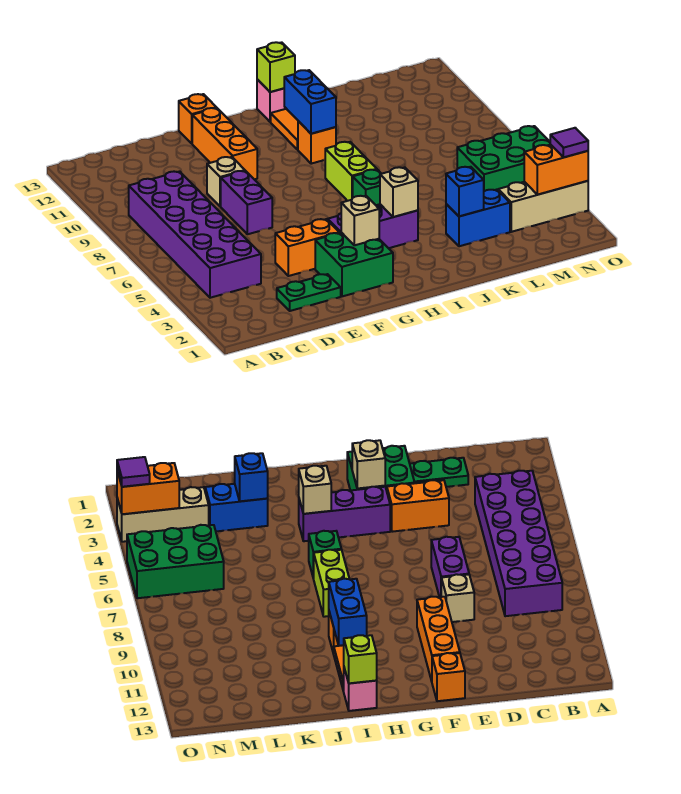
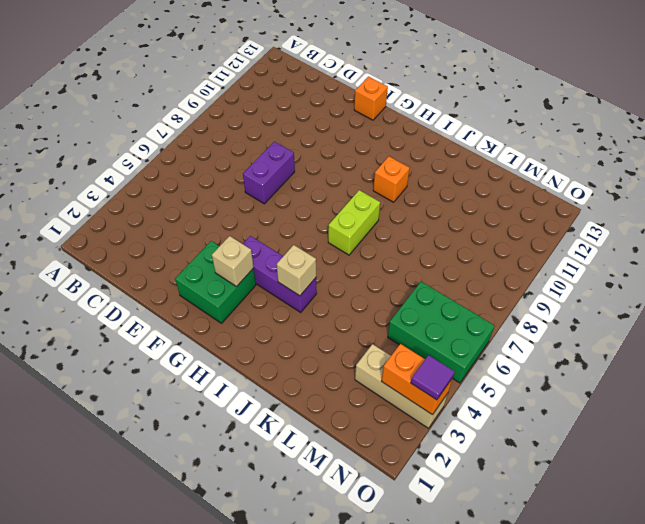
none -> purple 2x6 brick [129,171,261,298]
none -> green 1x2 plate [277,274,341,311]
none -> orange 1x2 brick [275,219,339,276]

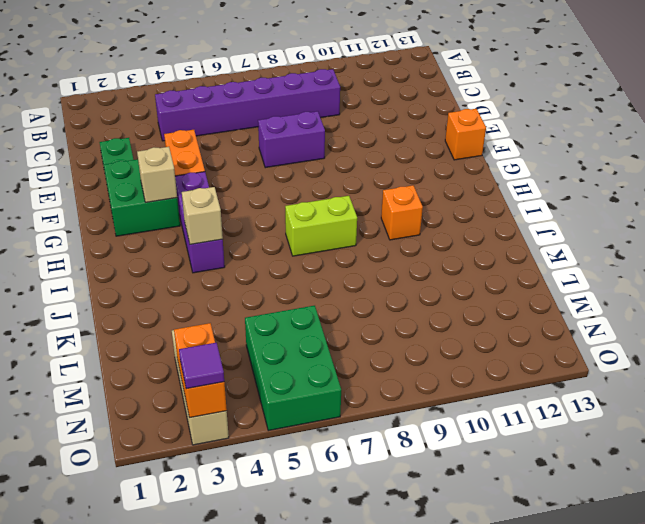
purple 1x6 brick [155,69,340,141] -> purple 2x6 brick [129,171,261,298]
none -> tan 1x1 brick [207,157,245,207]
none -> orange 1x3 brick [192,108,257,179]
none -> green 1x1 brick [353,170,381,205]

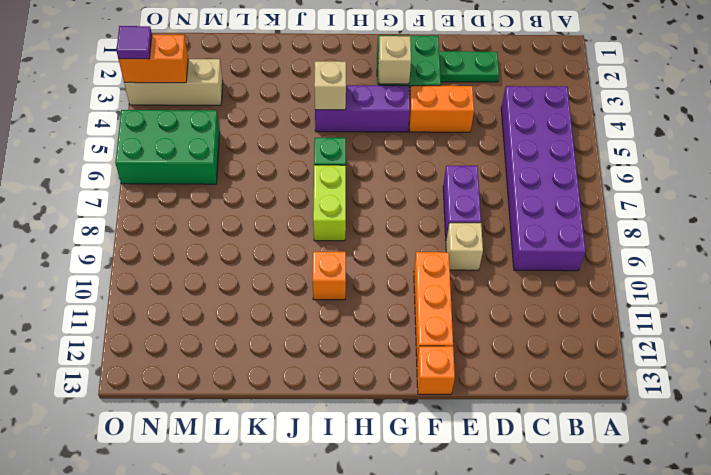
none -> orange 1x2 tile [271,109,298,150]
none -> pink 1x1 brick [257,79,286,122]
none -> blue 1x2 brick [446,190,510,246]

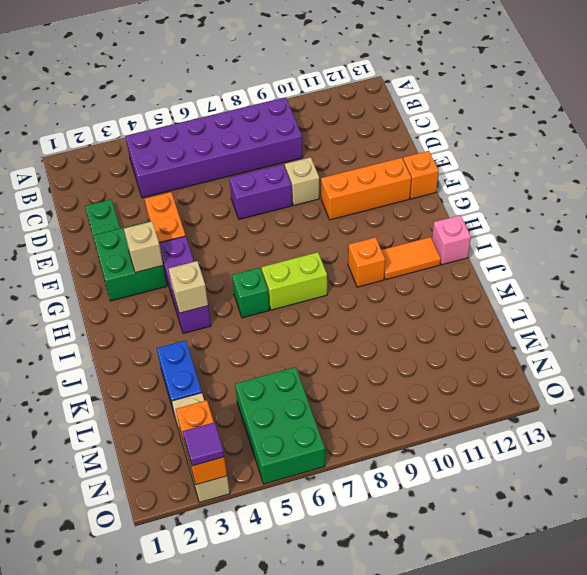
none -> blue 1x2 brick [284,70,336,134]
none -> lime 1x1 brick [257,42,295,92]
none -> blue 1x1 brick [446,167,484,216]

